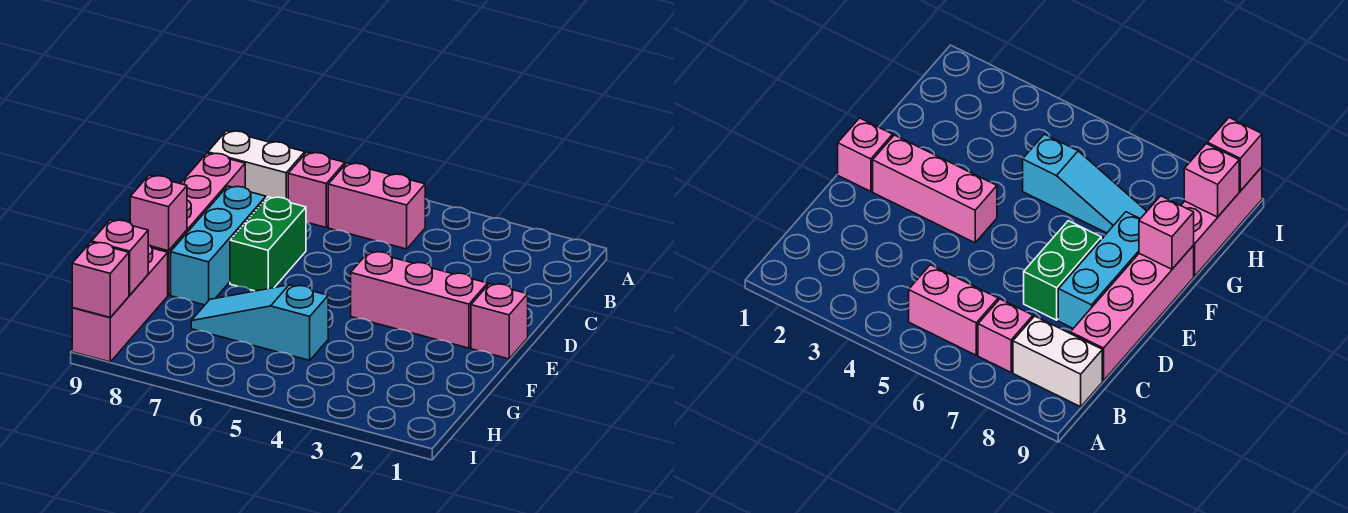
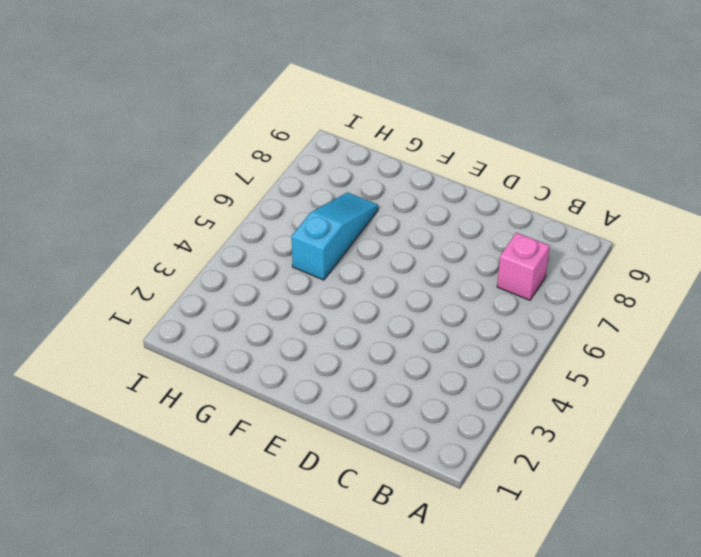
none -> pink 1x2 brick [328,163,425,249]
none -> white 1x2 brick [208,131,305,200]
none -> pink 1x4 brick [151,153,245,295]

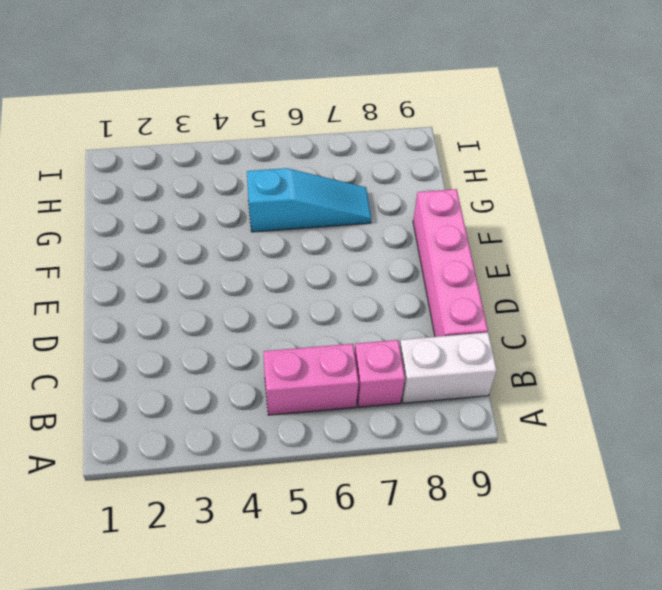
none -> green 1x2 brick [230,197,306,291]
none -> cyan 1x3 brick [171,186,266,305]
none -> pink 1x1 brick [471,284,528,359]

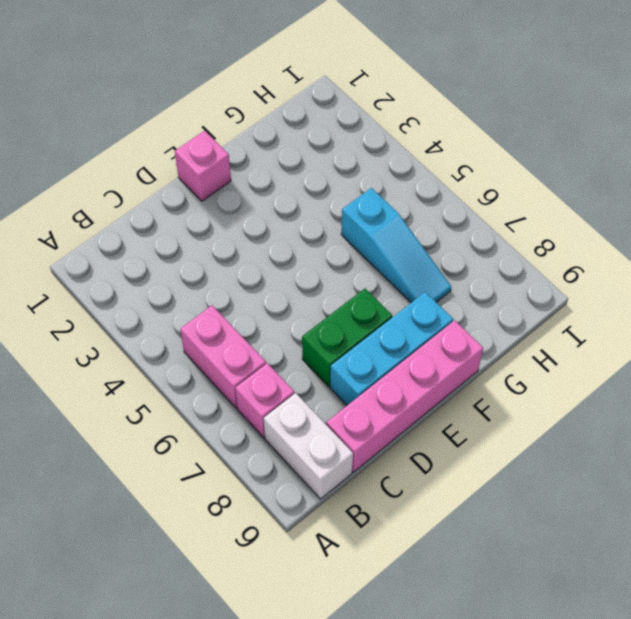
none -> pink 1x3 brick [351,251,488,348]
none -> pink 1x3 brick [72,245,168,362]
none -> pink 1x1 brick [130,175,187,251]

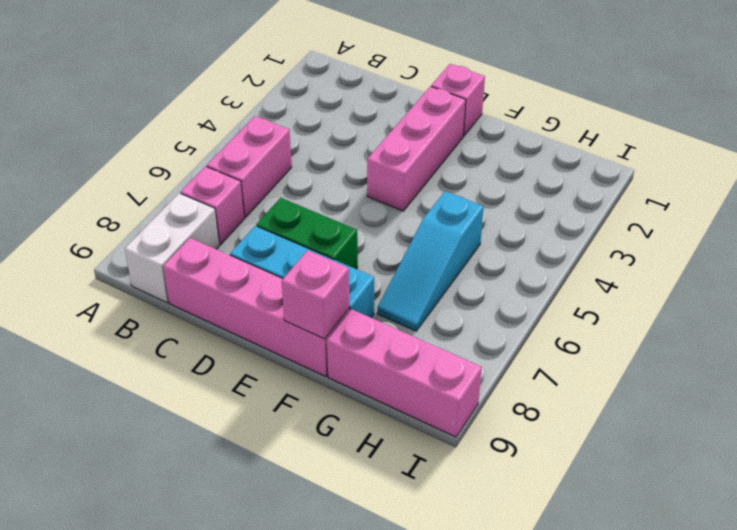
none -> pink 1x1 brick [92,220,148,295]
none -> pink 1x1 brick [72,242,129,318]

